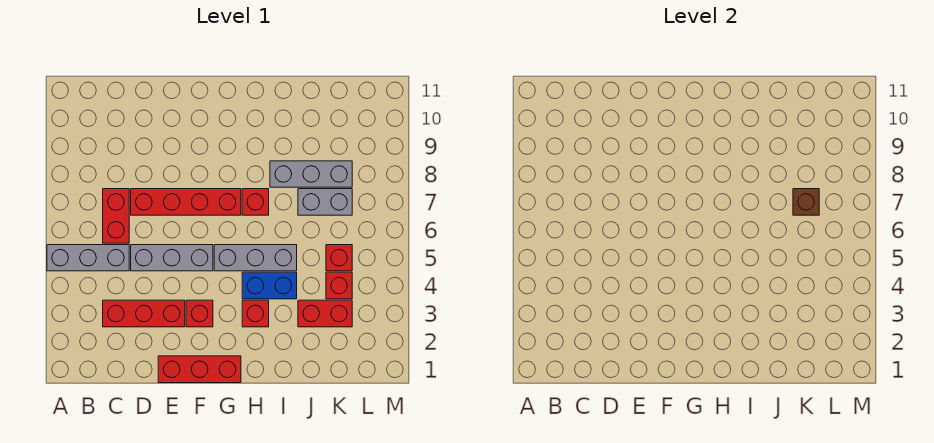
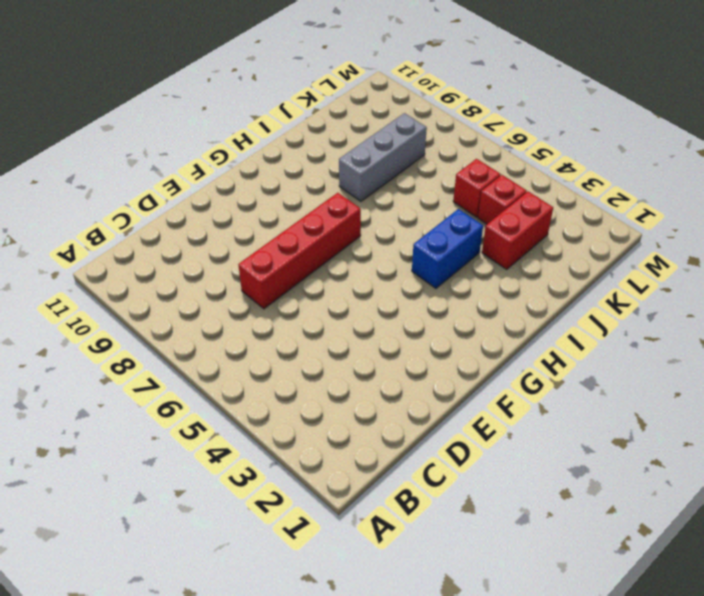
none -> grey 1x3 brick [47,245,129,271]
none -> red 1x3 brick [103,300,185,327]
none -> red 1x2 brick [103,189,129,243]

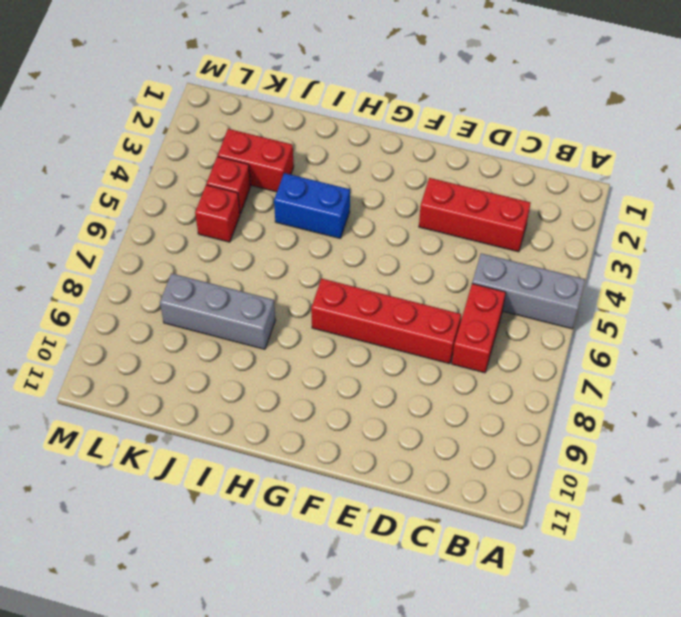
none -> grey 1x3 brick [131,245,213,271]
none -> red 1x3 brick [158,356,241,383]
none -> red 1x1 brick [186,300,213,327]

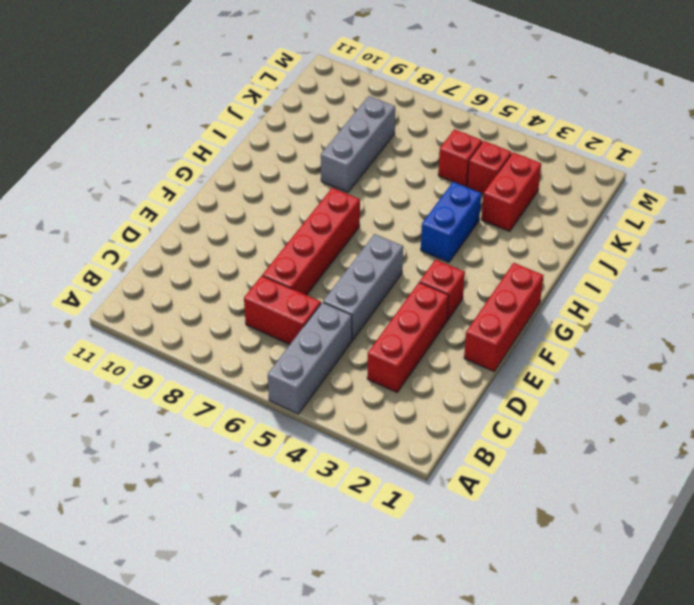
none -> grey 1x3 brick [214,245,297,271]
none -> red 1x1 brick [242,300,269,327]
none -> red 1x1 brick [242,189,269,215]

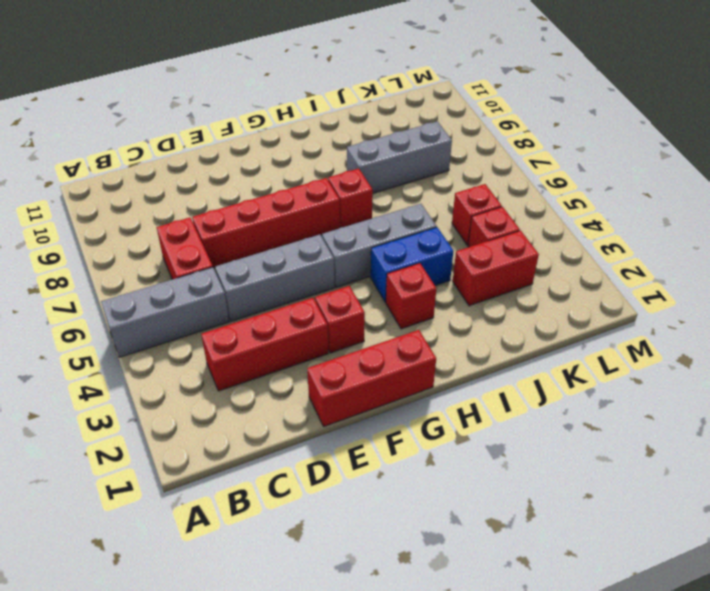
none -> grey 1x2 brick [298,189,352,215]
none -> brown 1x1 brick [793,189,819,215]

